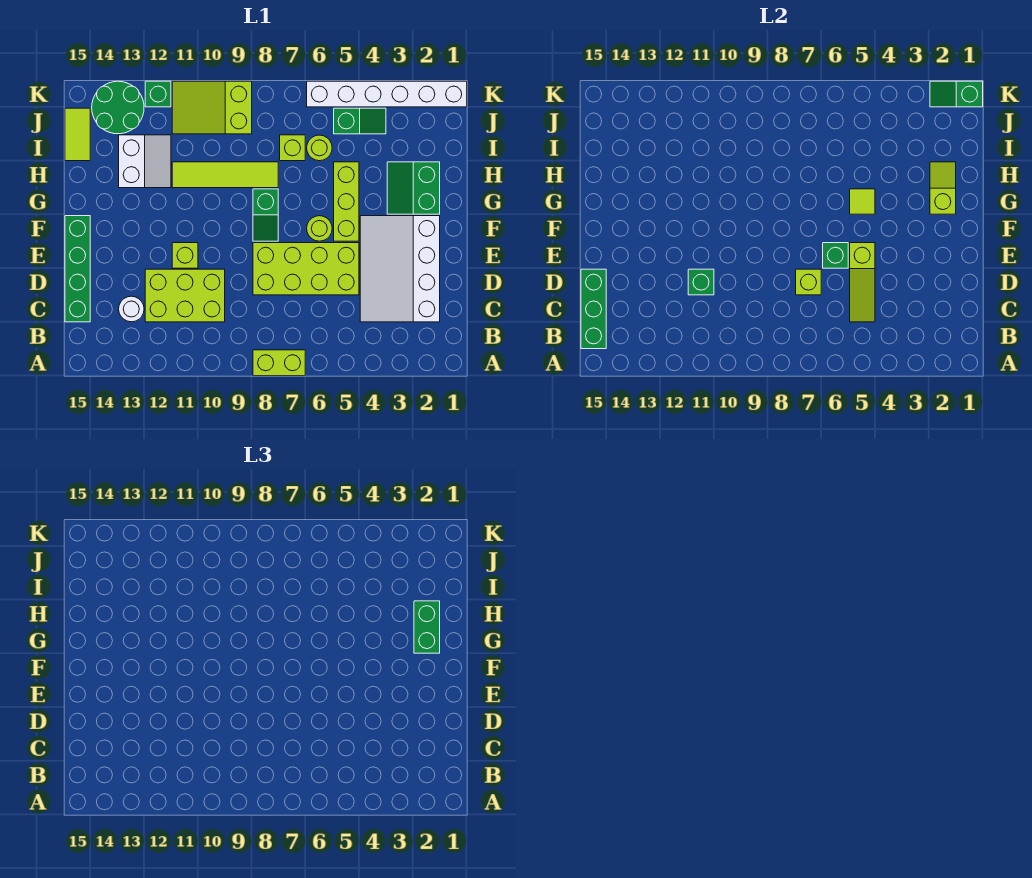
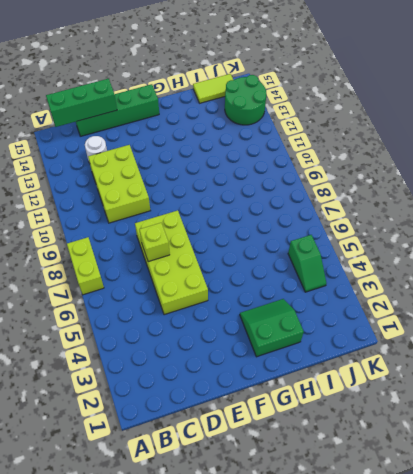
none -> white 3x4 slope [360,216,440,322]
none -> lime 1x1 brick [172,243,198,268]
none -> lime 1x3 brick [334,162,359,241]
none -> lime 1x1 round brick [307,216,332,241]

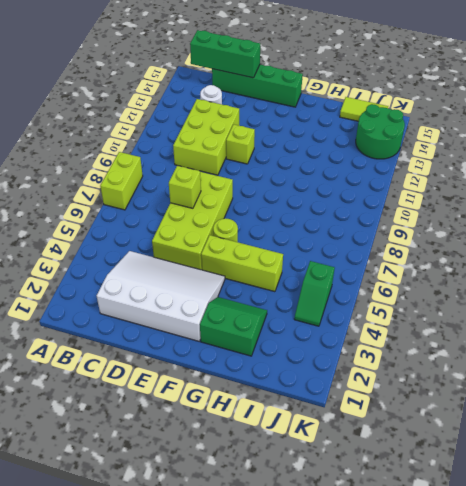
none -> green 1x2 slope [253,189,278,241]
none -> lime 1x4 tile [172,162,278,188]
none -> white 2x2 slope [119,135,171,188]
none -> lime 1x1 round brick [307,135,332,161]

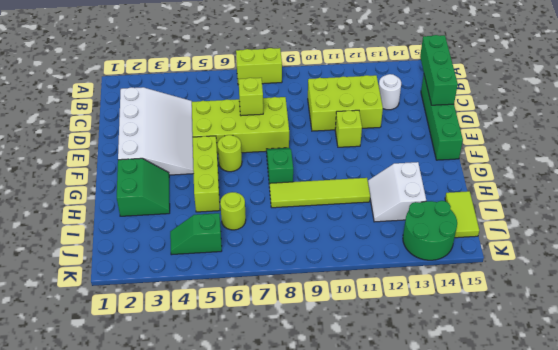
none -> lime 1x1 brick [280,135,305,161]
none -> lime 2x3 slope [172,81,252,134]
none -> white 1x6 brick [307,81,467,107]
none -> green 1x1 brick [145,81,171,107]

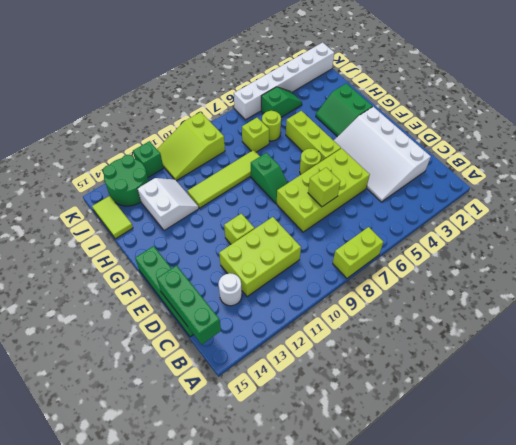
none -> lime 1x3 slope [850,243,875,322]
none -> green 1x1 brick [688,269,714,295]
none -> green 1x1 brick [823,243,848,268]
none -> lime 1x2 slope [930,162,956,214]

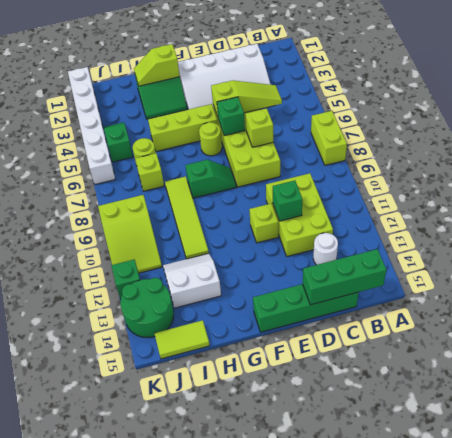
none -> lime 1x1 tile [850,189,875,214]
none -> green 1x2 slope [930,81,983,107]
none -> green 1x2 brick [414,601,440,653]

